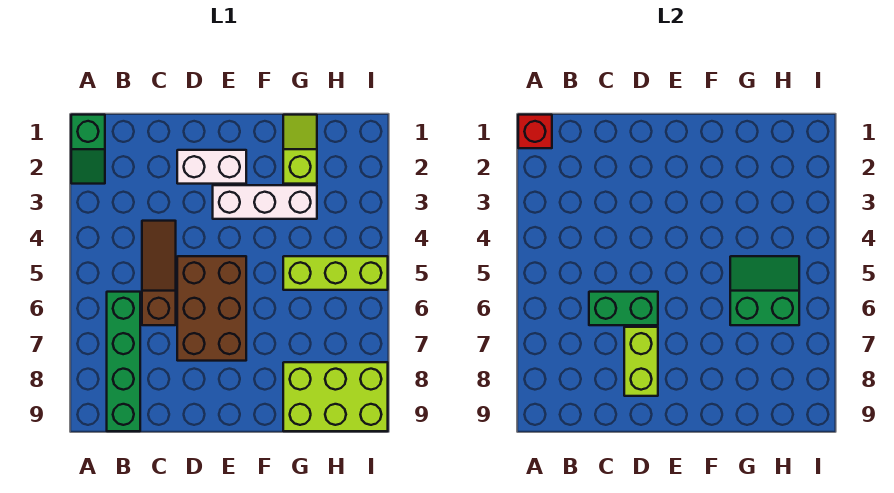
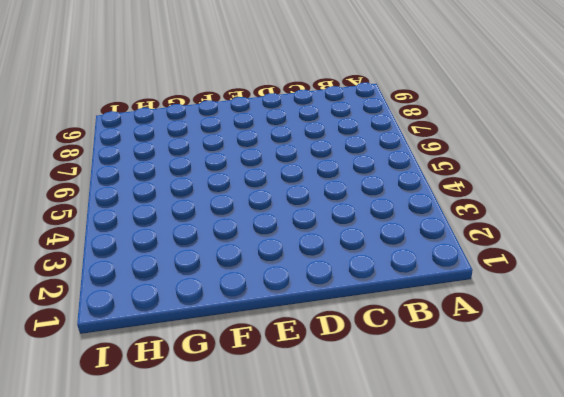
none -> green 1x2 slope [71,115,105,184]
none -> green 1x4 brick [107,292,140,431]
none -> brown 1x3 slope [142,221,176,325]

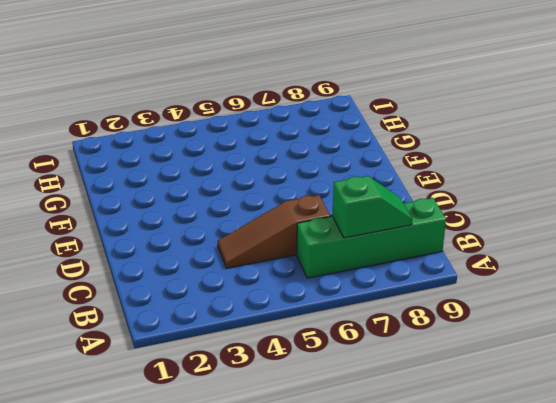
green 1x2 slope [332,176,412,238] -> green 1x2 slope moved to [71,115,105,184]
none -> white 1x2 brick [177,150,246,184]
none -> brown 2x3 brick [177,256,246,361]
none -> white 1x3 brick [213,185,317,219]

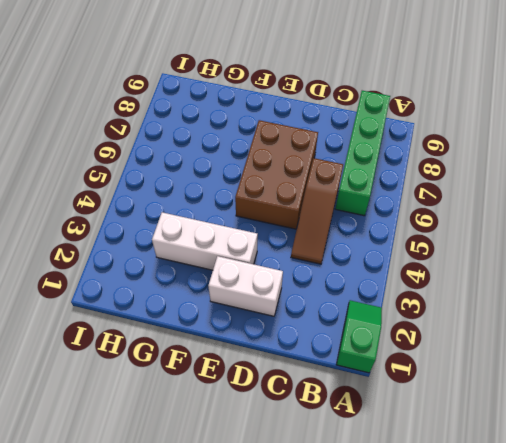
none -> lime 1x2 slope [283,115,317,184]
none -> lime 1x3 brick [283,256,388,290]
none -> lime 2x3 brick [283,362,388,431]

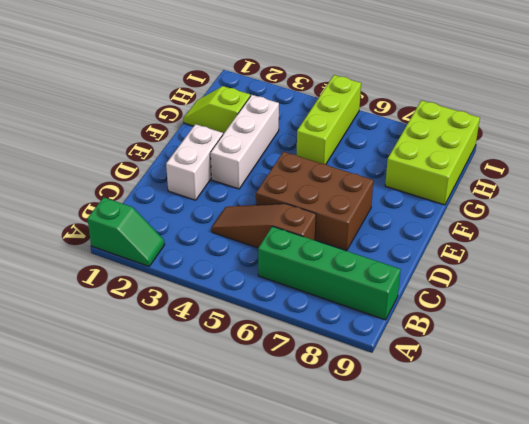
none -> red 1x1 brick [518,115,552,148]
none -> green 1x2 brick [589,292,658,325]
none -> lime 1x2 brick [624,327,658,396]

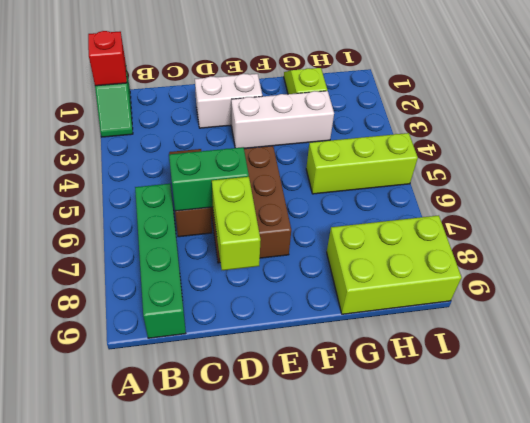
none -> green 2x2 slope [730,256,799,325]

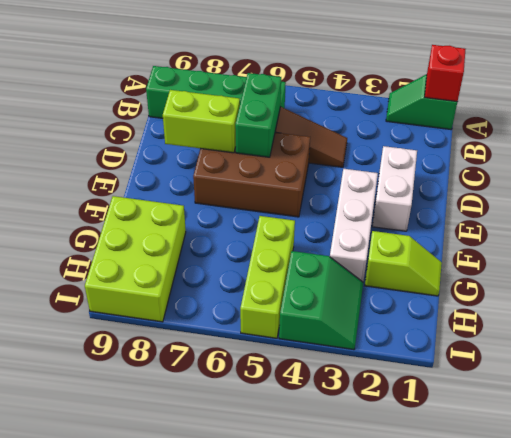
green 2x2 slope [279,251,363,350] -> green 2x2 slope moved to [730,256,799,325]

